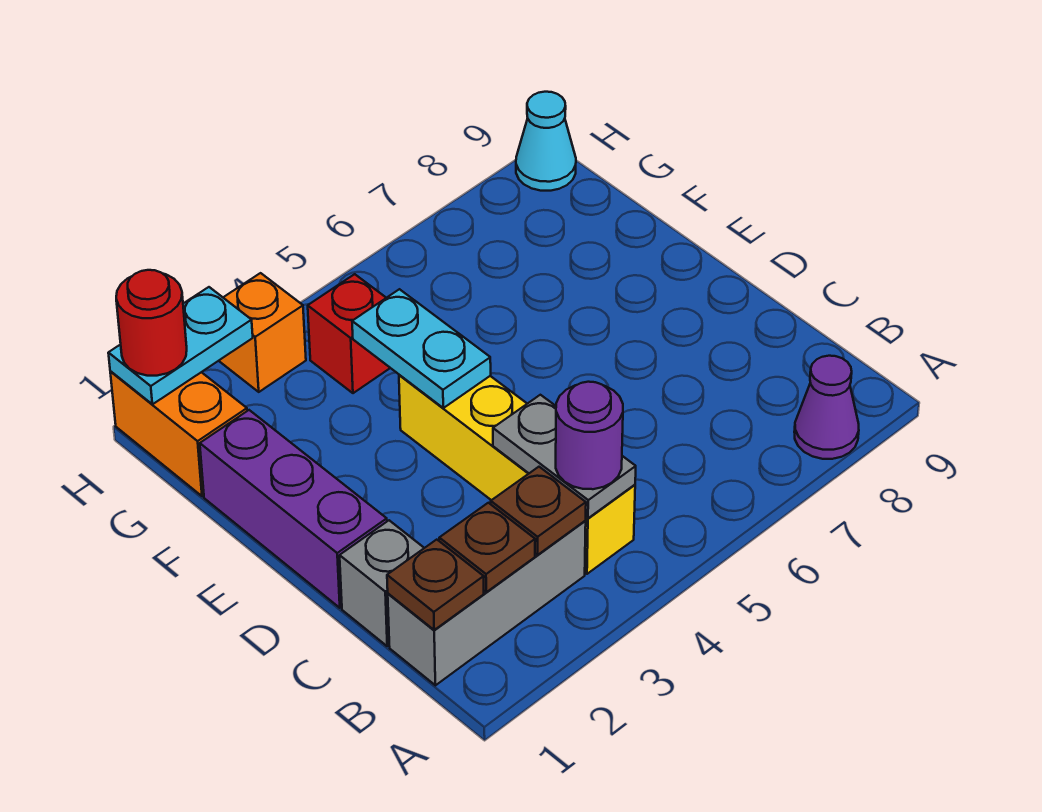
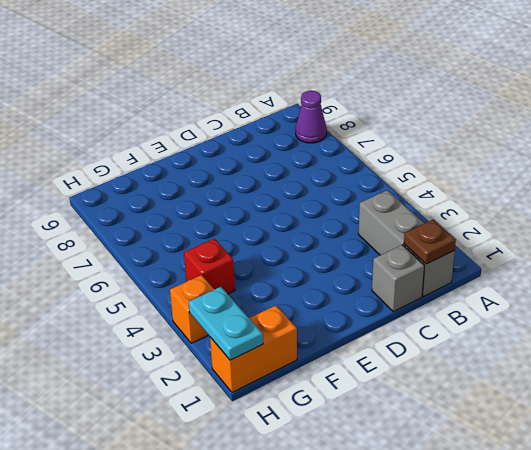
none -> yellow 1x4 brick [399,375,635,574]
none -> purple 1x3 brick [200,410,387,608]
none -> cyan 1x1 cone [516,92,576,191]

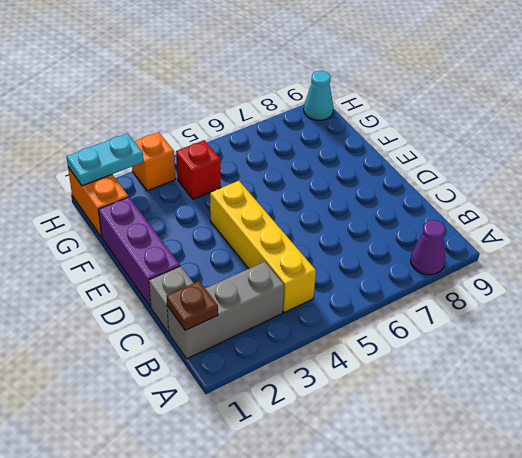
none -> brown 1x1 plate [439,503,535,592]
none -> brown 1x1 plate [491,467,586,555]
none -> grey 1x2 plate [493,395,636,518]

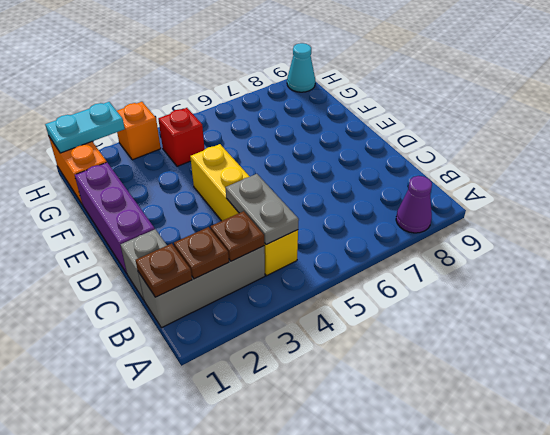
none -> cyan 1x2 plate [352,289,491,408]
none -> purple 1x1 round brick [556,382,623,489]
none -> red 1x1 round brick [116,270,187,376]

